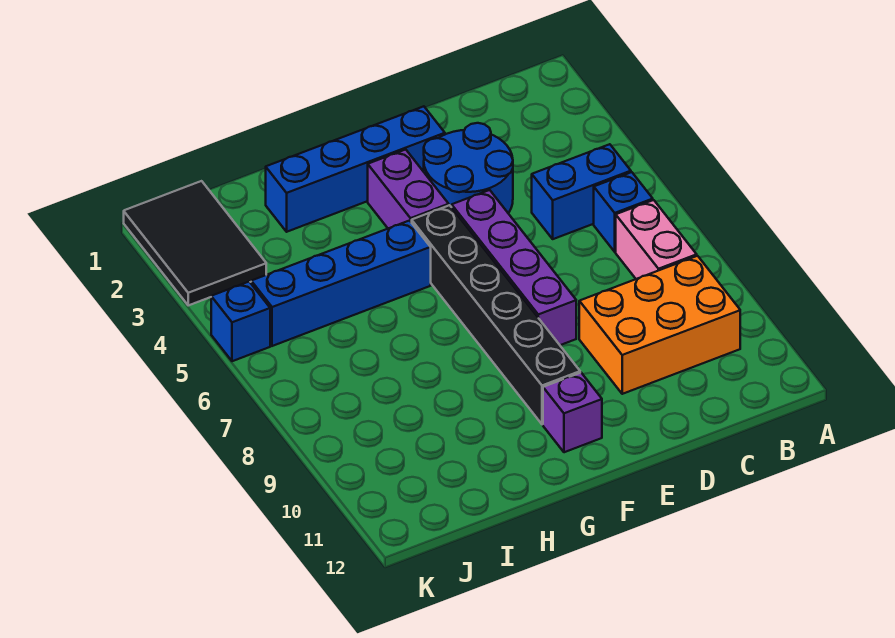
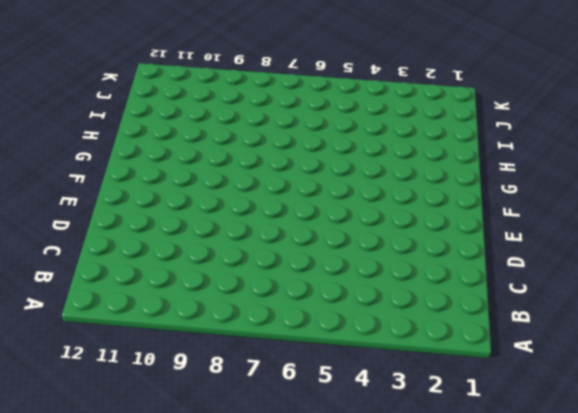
none -> blue 1x2 brick [532,144,631,239]
none -> blue 1x1 brick [594,172,653,252]
none -> pink 1x2 brick [616,200,697,279]

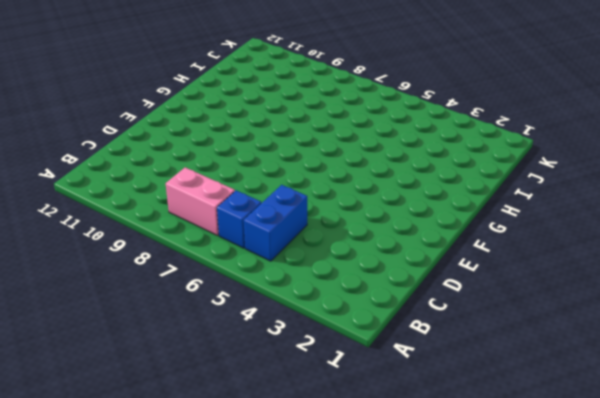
none -> orange 2x3 brick [579,256,740,394]
none -> blue 2x2 round brick [424,123,513,213]
none -> blue 1x4 brick [266,106,445,232]

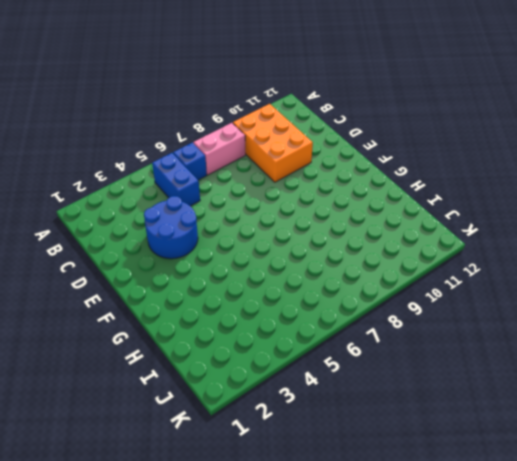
none -> blue 1x4 brick [266,106,445,232]
none -> purple 1x4 brick [452,190,576,345]
none -> purple 1x2 brick [368,150,449,228]

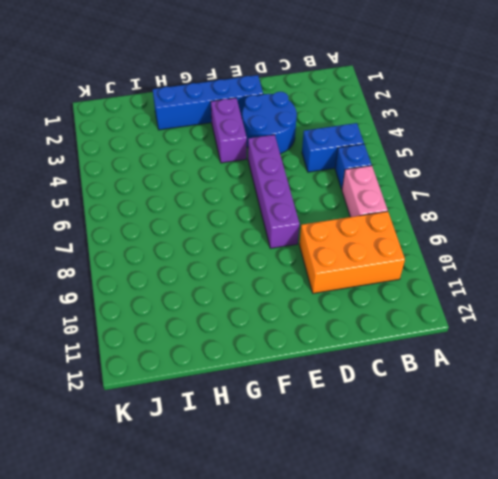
none -> black 1x6 brick [412,205,580,424]
none -> purple 1x1 brick [543,373,602,452]
none -> blue 1x4 brick [251,221,431,346]

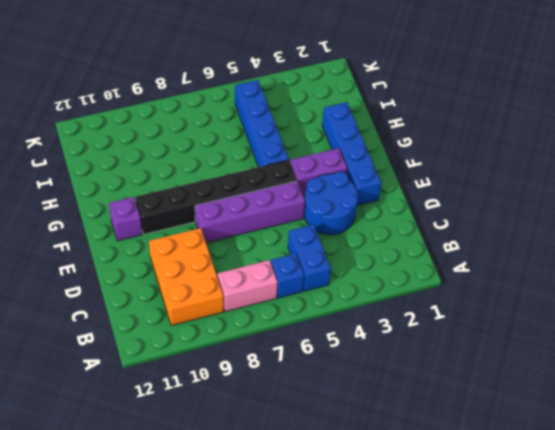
none -> black 2x3 tile [124,181,266,305]
none -> blue 1x1 brick [211,282,270,361]

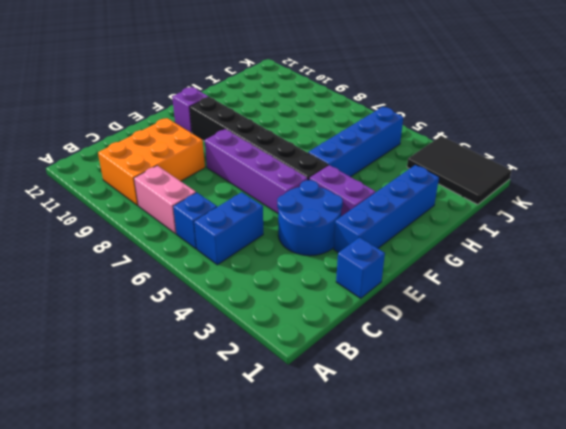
blue 1x1 brick [336,237,385,298] -> blue 1x1 brick moved to [211,282,270,361]

